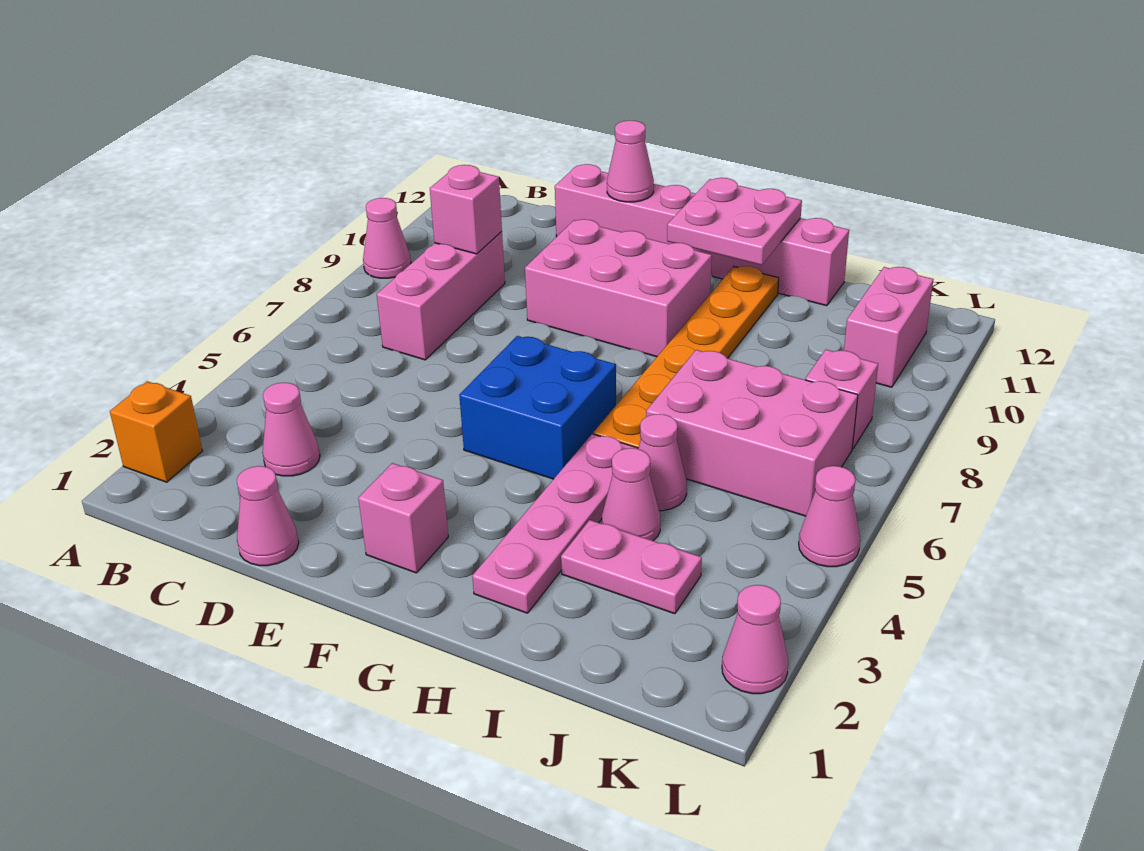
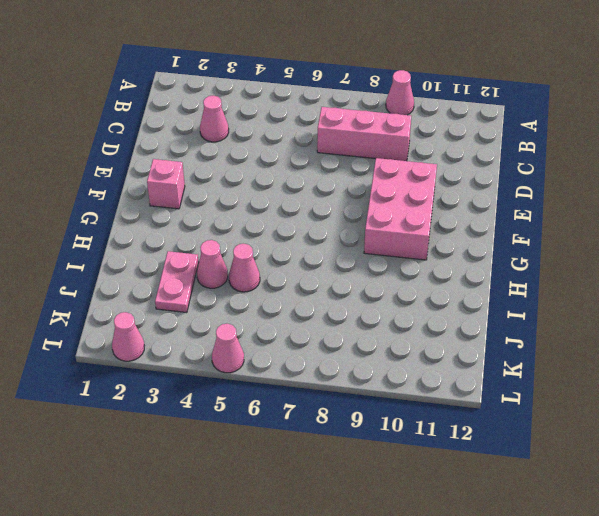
none -> orange 1x1 brick [110,381,202,482]
none -> pink 1x1 cone [237,466,299,566]
none -> pink 1x6 brick [555,164,849,306]

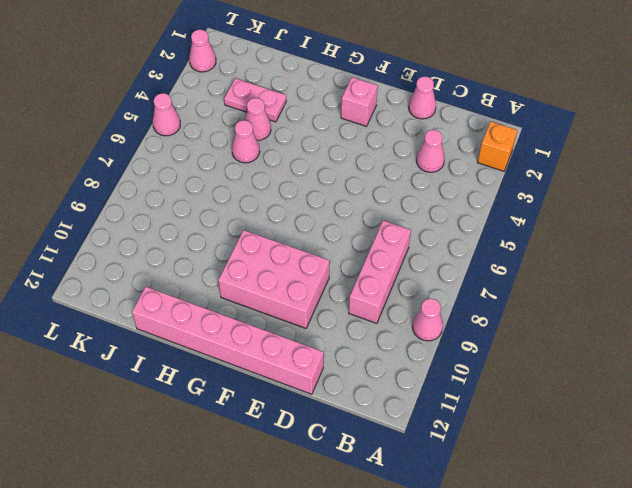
none -> blue 2x2 brick [459,336,616,479]
none -> pink 1x4 plate [472,434,638,613]
none -> orange 1x6 plate [593,266,779,448]

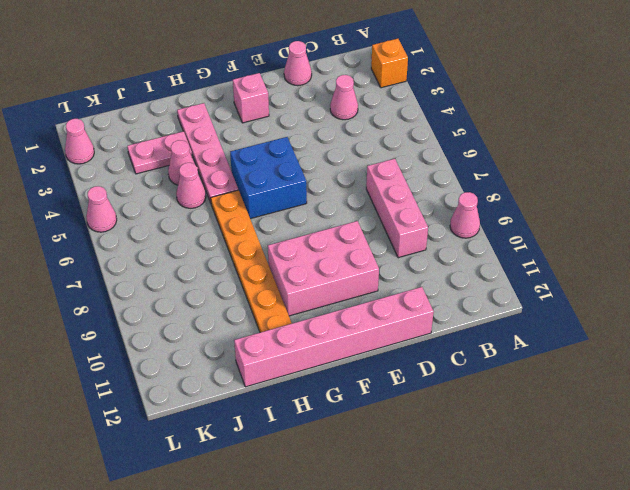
none -> pink 2x3 brick [646,350,858,516]
none -> pink 1x1 brick [805,350,878,449]
none -> pink 1x2 brick [844,267,933,387]

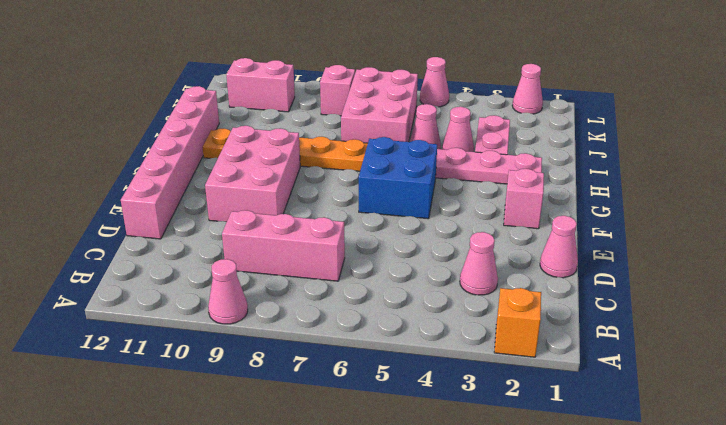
none -> pink 1x1 brick [430,165,502,254]
none -> pink 1x1 cone [607,120,654,202]
none -> pink 2x2 plate [667,178,802,265]

